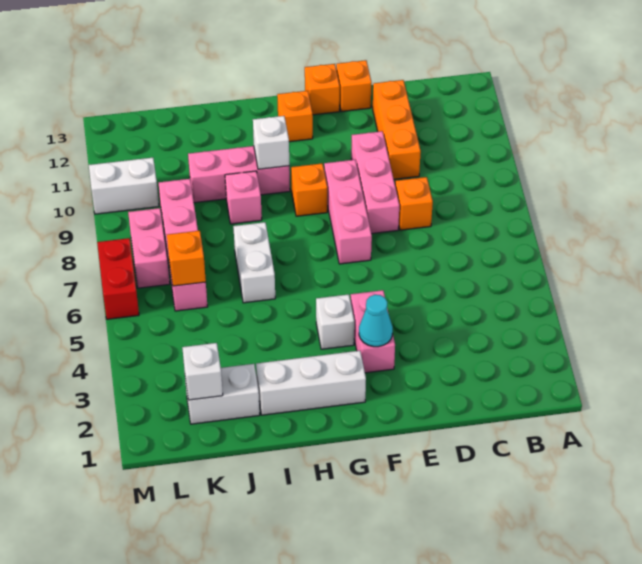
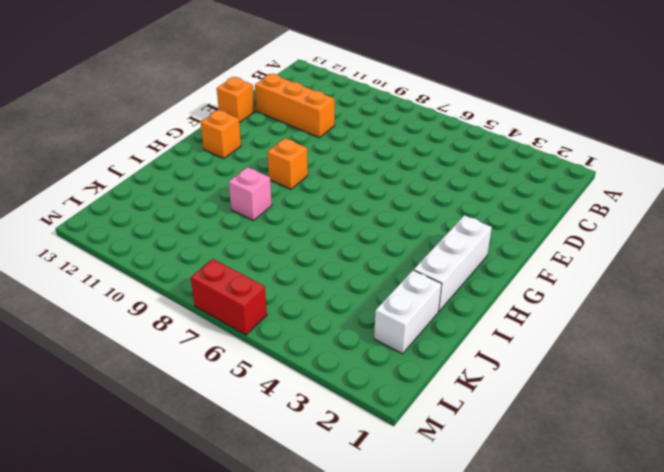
none -> orange 1x1 brick [395,177,433,230]
none -> pink 1x3 brick [351,131,399,234]
none -> pink 1x2 brick [351,290,395,373]

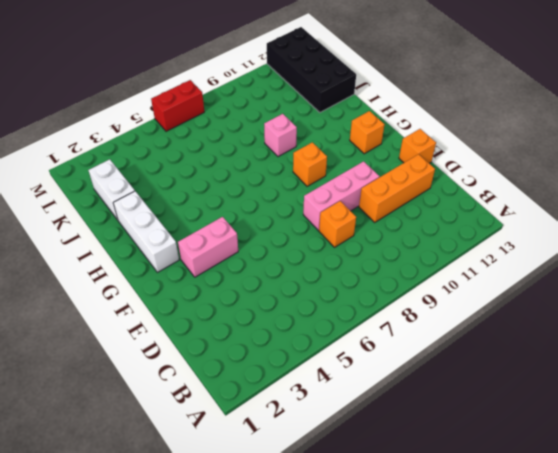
black 2x4 brick [267,27,356,112] -> none
none -> pink 1x3 brick [324,160,372,264]
none -> orange 1x1 brick [305,64,340,115]
none -> white 1x1 brick [316,294,354,349]

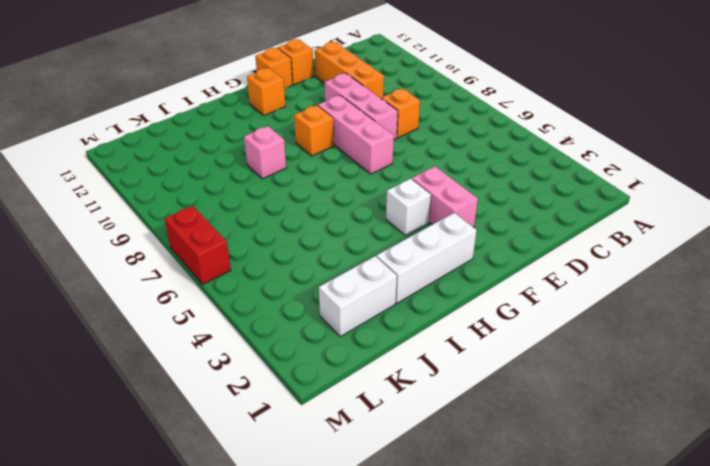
none -> pink 1x3 brick [188,146,290,203]
none -> white 1x2 brick [233,222,275,303]
none -> pink 1x4 brick [159,179,207,311]

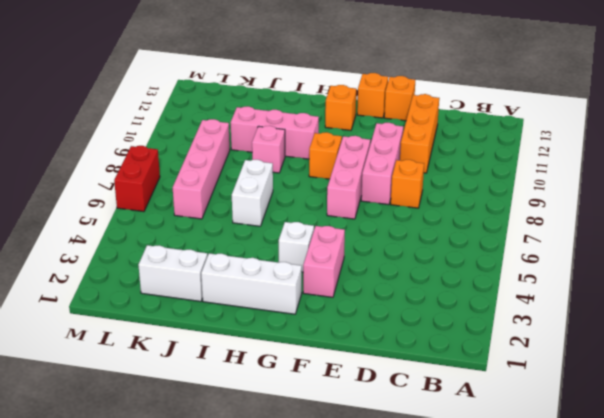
none -> pink 1x2 brick [128,208,170,288]
none -> white 1x2 brick [89,158,159,214]
none -> cyan 1x1 cone [359,295,393,347]

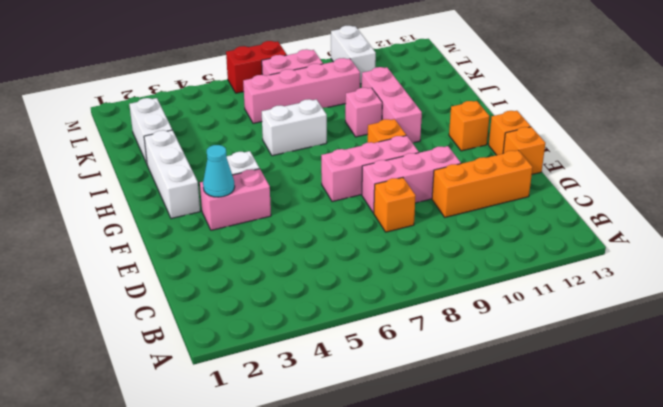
none -> white 1x1 brick [253,116,289,169]
none -> white 1x1 brick [182,343,223,400]
none -> orange 1x1 brick [167,231,206,286]

